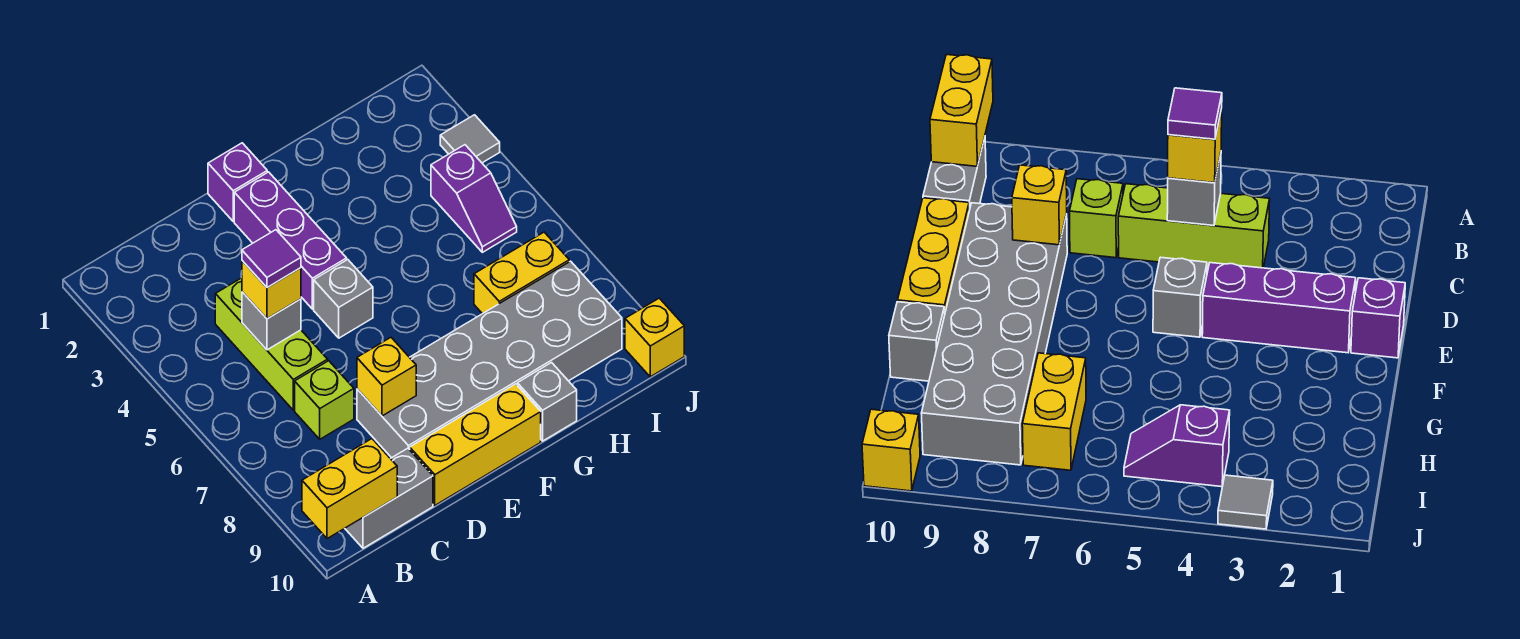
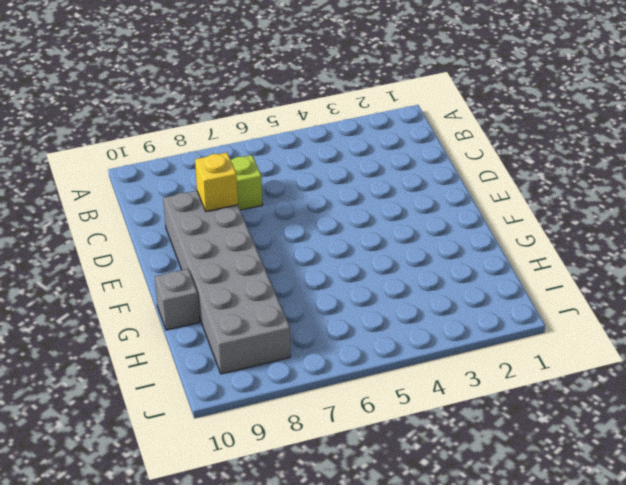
none -> grey 1x2 brick [345,448,433,548]
none -> lime 1x3 brick [215,278,328,410]
none -> yellow 1x3 brick [410,384,541,505]

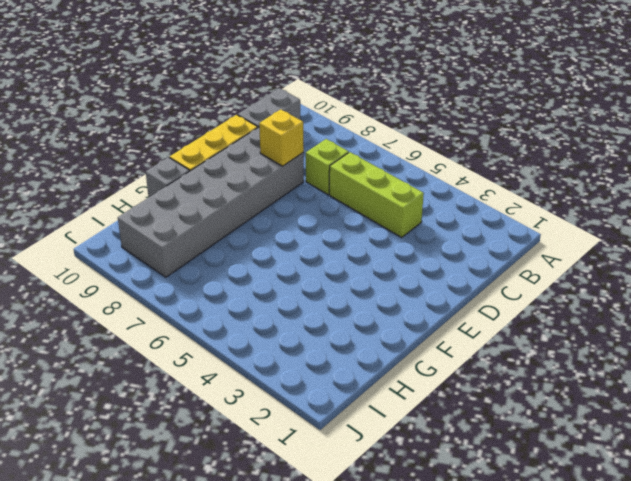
none -> purple 1x1 brick [208,143,267,221]
none -> purple 1x3 brick [234,172,347,309]
none -> grey 1x1 brick [314,260,373,338]

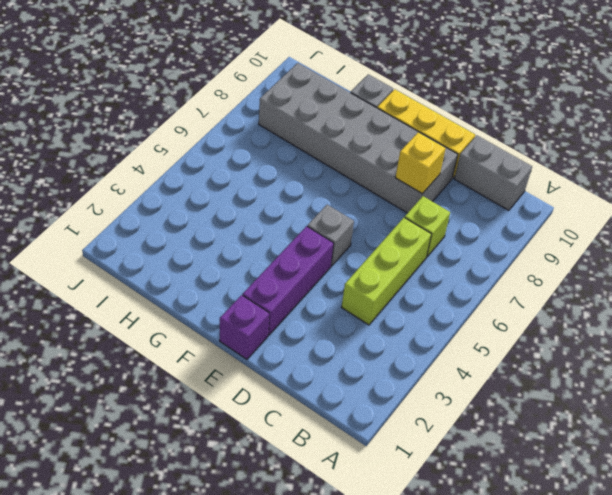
none -> yellow 1x2 brick [474,232,569,314]
none -> purple 1x2 slope [431,145,517,252]
none -> grey 1x1 tile [440,115,500,163]

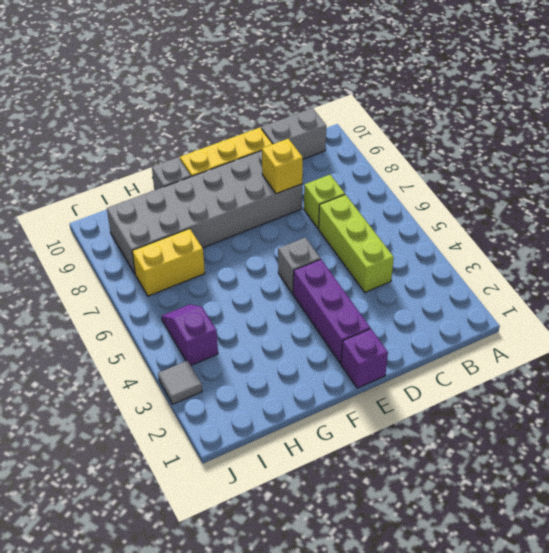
none -> yellow 1x1 brick [625,298,684,377]
none -> yellow 1x2 brick [302,439,397,539]
none -> grey 1x1 brick [242,292,301,350]

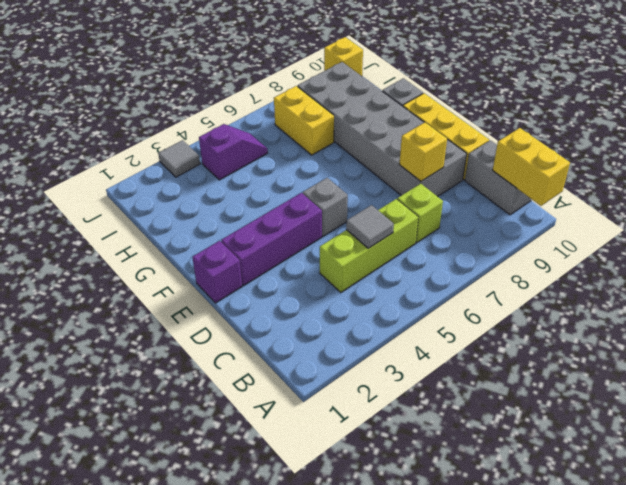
grey 1x1 tile [346,205,394,248] -> grey 1x1 brick [242,292,301,350]
none -> yellow 1x1 brick [242,261,301,319]
none -> purple 1x1 tile [242,230,301,288]

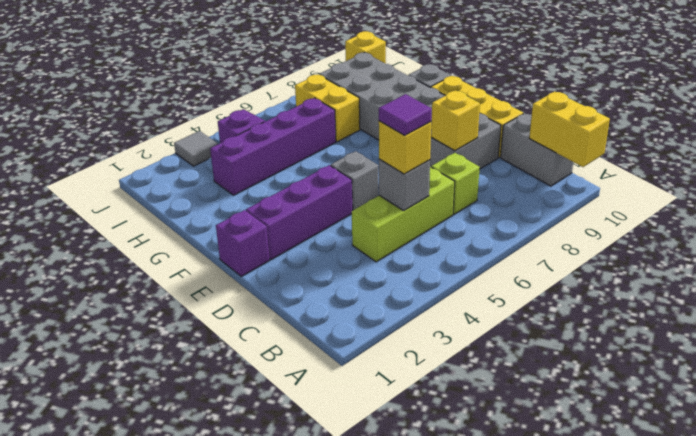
purple 1x4 brick [210,98,336,195] -> none

